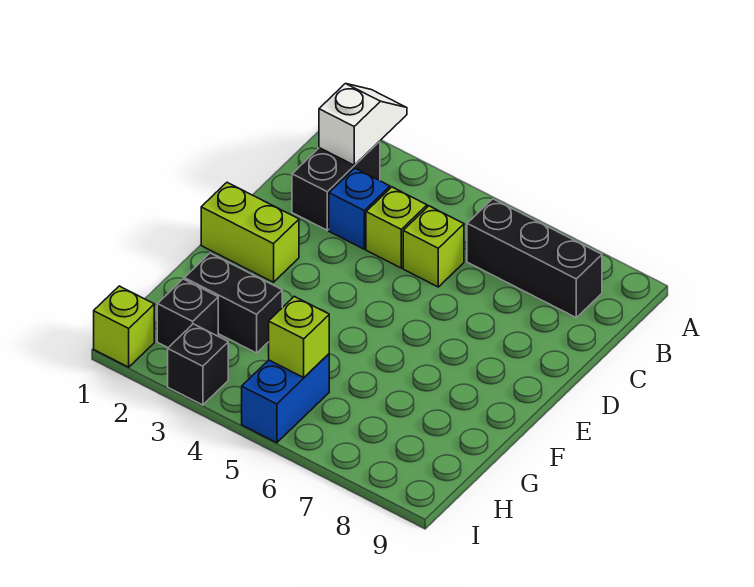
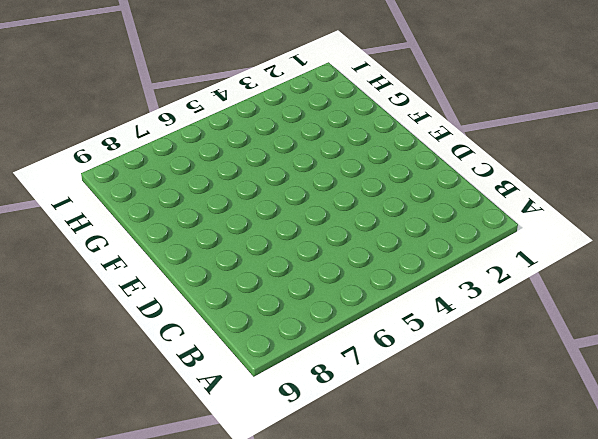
none -> black 1x2 brick [292,141,380,230]
none -> black 1x3 brick [467,199,602,318]
none -> blue 1x1 brick [329,168,390,249]

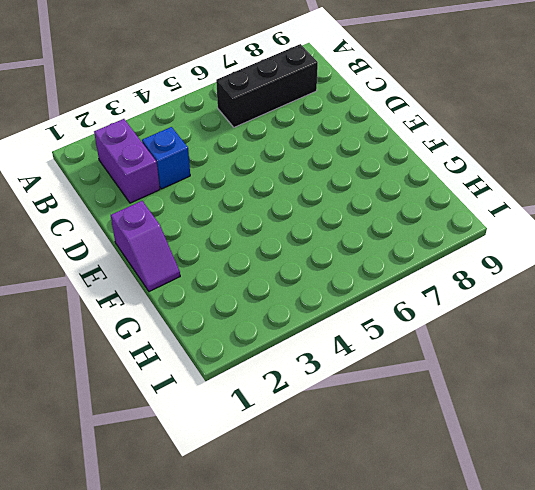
purple 1x2 brick [94,119,160,203] -> black 1x2 brick [292,141,380,230]
purple 1x2 slope [111,201,180,292] -> lime 1x2 brick [201,182,299,282]
none -> lime 1x1 brick [366,187,427,268]
none -> lime 1x1 brick [403,206,464,287]
none -> black 1x2 brick [184,253,282,353]

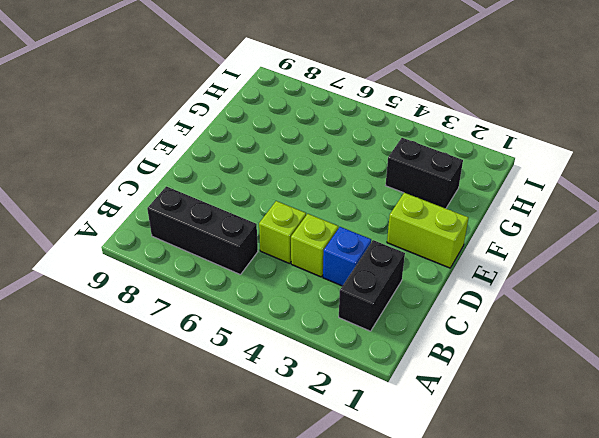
none -> black 1x1 brick [157,279,218,348]
none -> blue 1x2 brick [242,354,329,443]
none -> lime 1x1 brick [94,286,154,367]

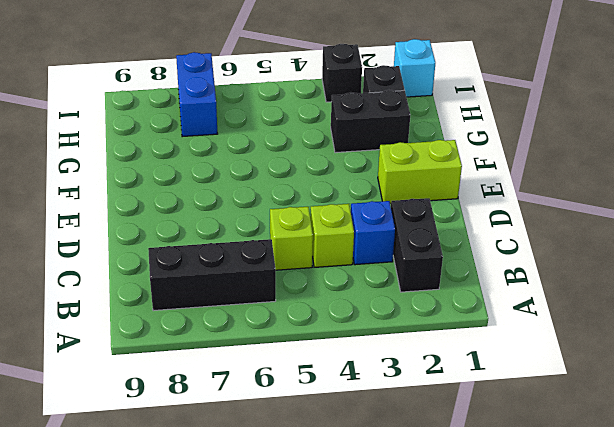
blue 1x2 brick [176,52,218,137] -> blue 1x2 brick moved to [242,354,329,443]
cyan 1x1 brick [394,39,435,97] -> lime 1x1 brick [94,286,154,367]
none -> white 1x2 slope [319,84,407,165]
none -> lime 1x1 brick [269,296,329,377]

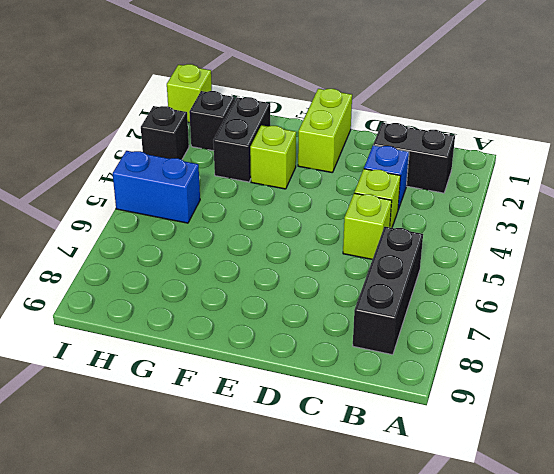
lime 1x1 brick [250,125,296,189] -> lime 1x1 brick moved to [269,296,329,377]
none -> white 1x2 slope [319,84,407,165]

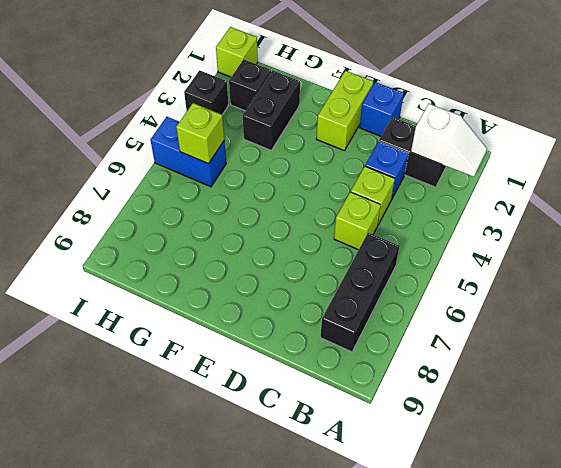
blue 1x1 brick [360,82,404,136] -> none

